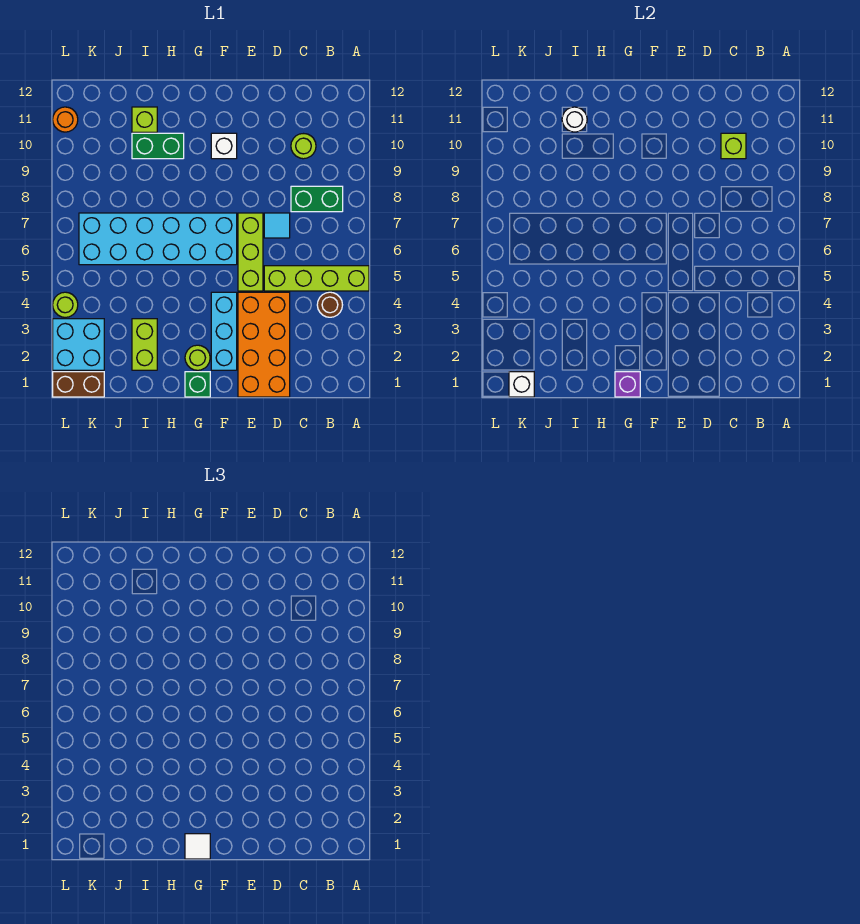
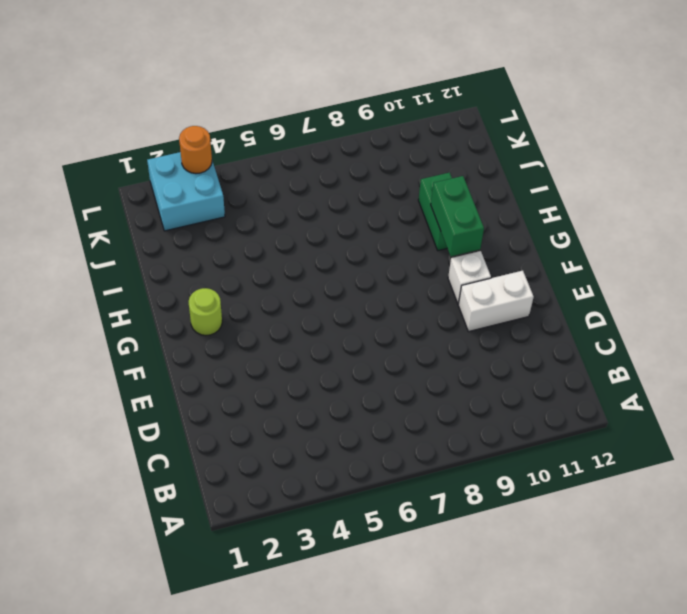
white 1x2 brick [458,271,534,332] -> none
green 1x2 brick [431,176,484,256] -> green 1x2 brick moved to [291,186,343,212]
orange 1x1 round brick [179,126,212,174] -> orange 1x1 round brick moved to [53,107,78,132]
none -> lime 1x4 brick [264,266,369,291]
none -> brown 1x1 round brick [317,292,342,317]
none -> lime 1x1 round brick [291,134,316,159]

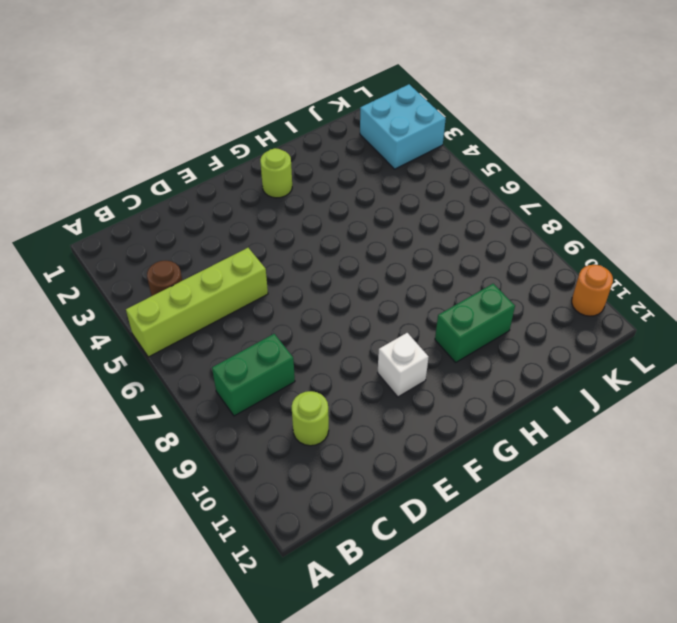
none -> orange 2x4 brick [238,292,290,397]
none -> cyan 1x1 tile [264,213,290,238]
none -> lime 1x3 brick [238,213,263,291]

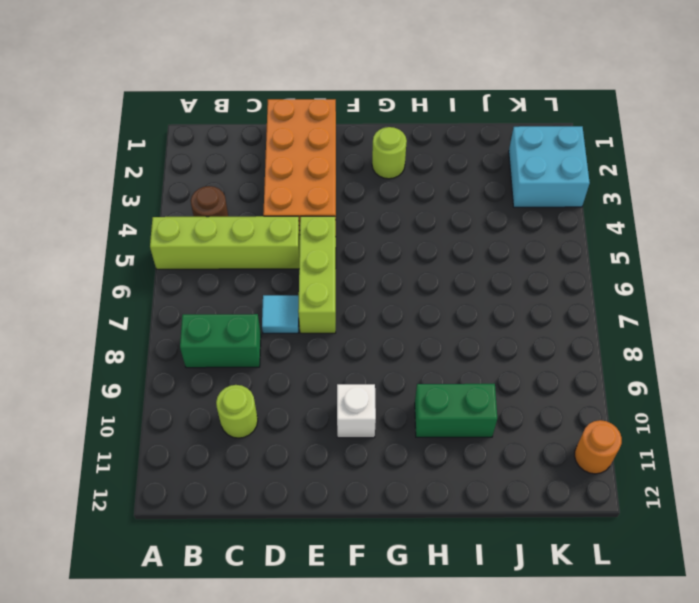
none -> cyan 1x3 brick [211,292,237,370]
none -> cyan 2x6 brick [79,213,237,265]
none -> green 1x1 brick [185,372,210,397]

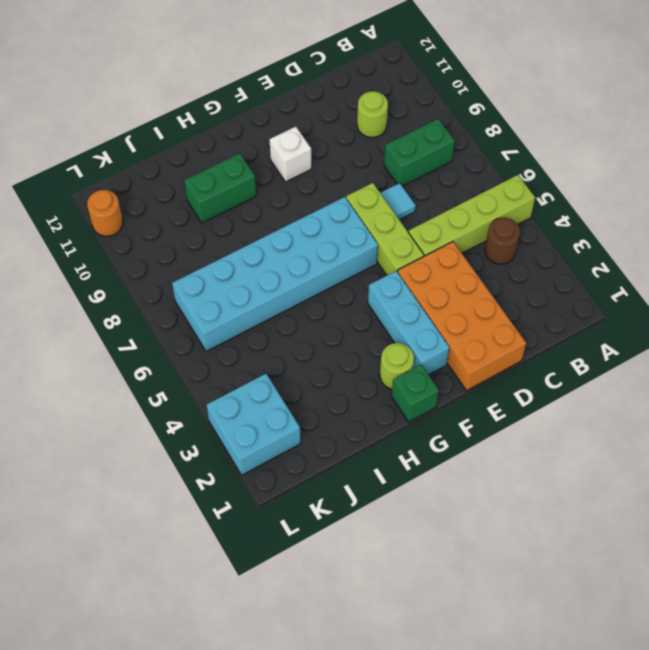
none -> lime 1x2 brick [132,319,157,370]
none -> lime 1x1 brick [132,107,157,132]
none -> brown 1x2 brick [53,372,104,397]

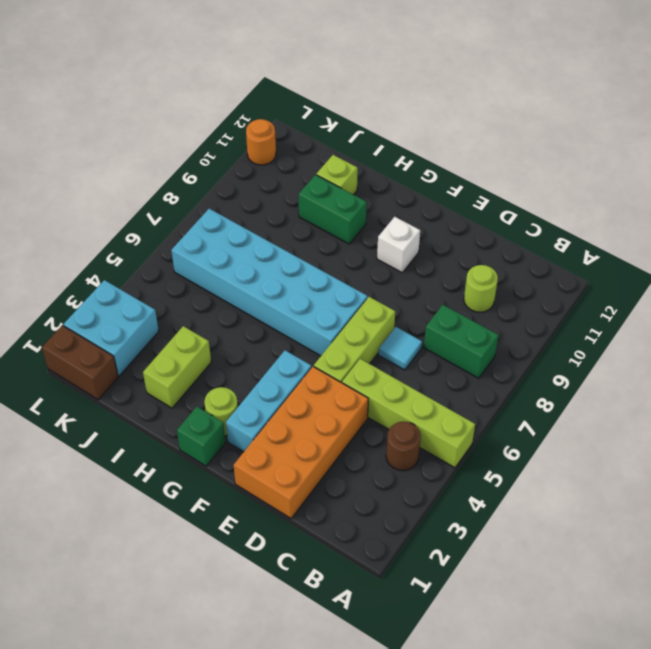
none -> lime 1x1 round brick [53,292,78,317]
none -> lime 1x1 brick [721,133,746,159]
none -> purple 1x1 brick [615,372,640,397]

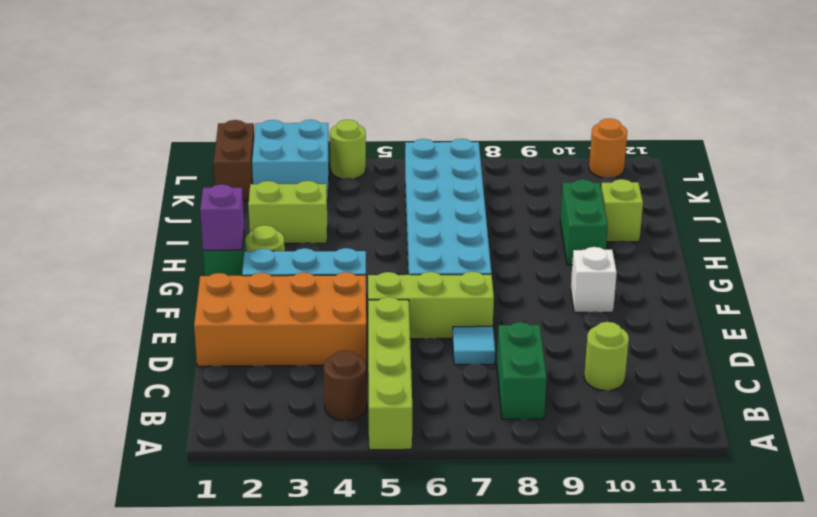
none -> lime 1x1 brick [721,133,746,159]
none -> white 1x1 round brick [562,107,587,132]
none -> white 1x1 brick [509,372,534,397]

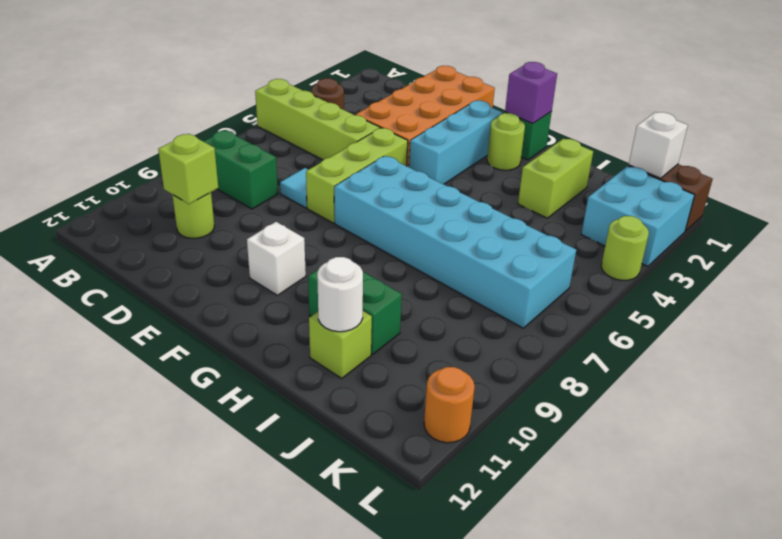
none -> white 1x1 tile [185,834,210,859]

